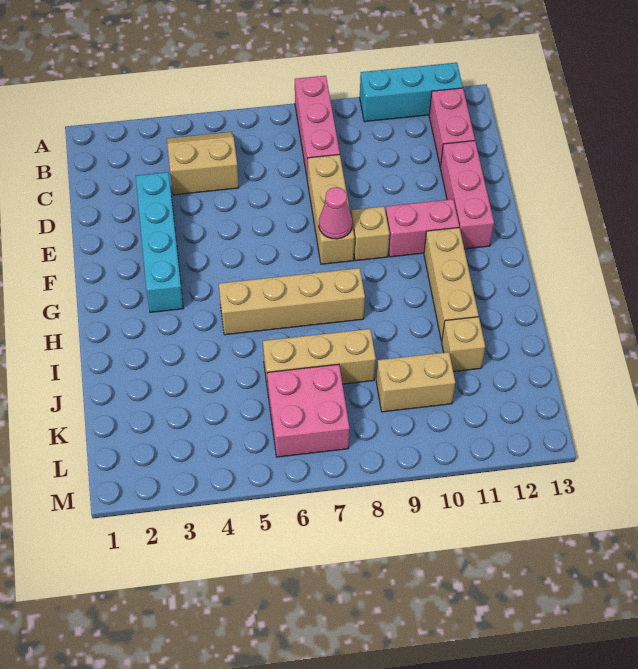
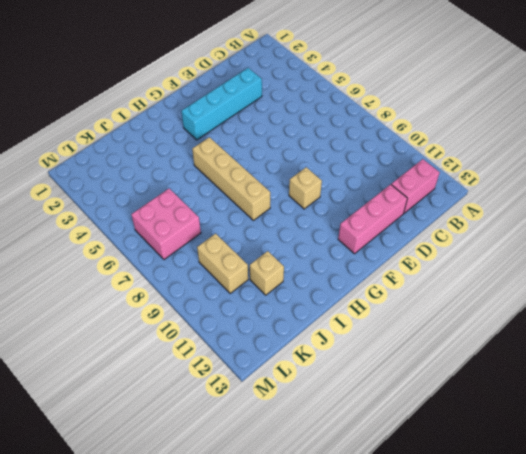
none -> pink 1x3 brick [295,76,340,181]
none -> cyan 1x3 brick [360,63,463,122]
none -> tan 2x2 slope [167,132,239,195]

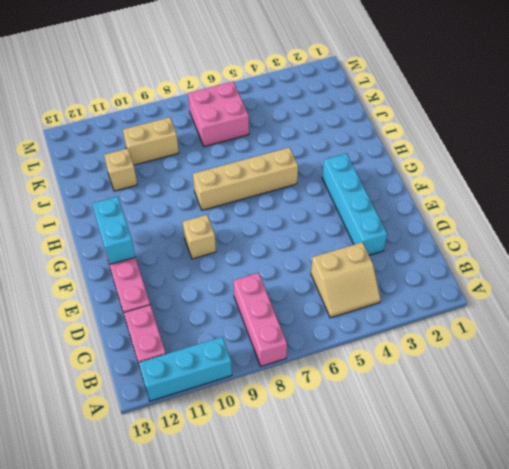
cyan 1x2 brick [92,196,135,264] -> none
none -> tan 1x3 brick [308,155,355,264]
none -> pink 1x2 brick [386,199,459,257]
none -> tan 1x3 brick [424,228,479,341]

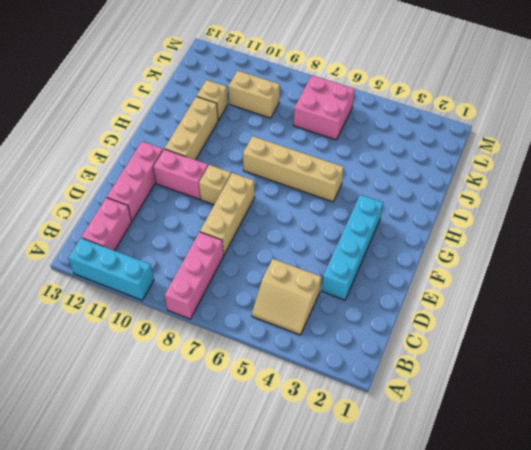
none -> tan 1x3 brick [263,329,376,390]
none -> pink 1x1 cone [319,187,352,239]

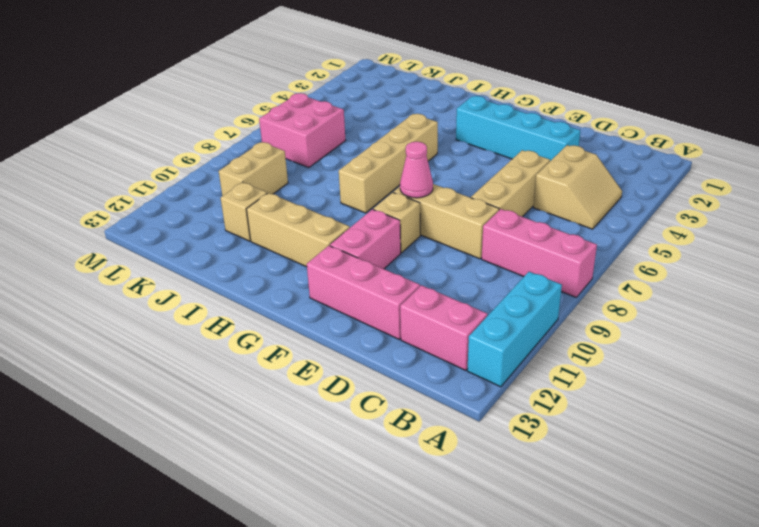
tan 1x3 brick [471,150,550,217] -> tan 1x3 brick moved to [263,329,376,390]

